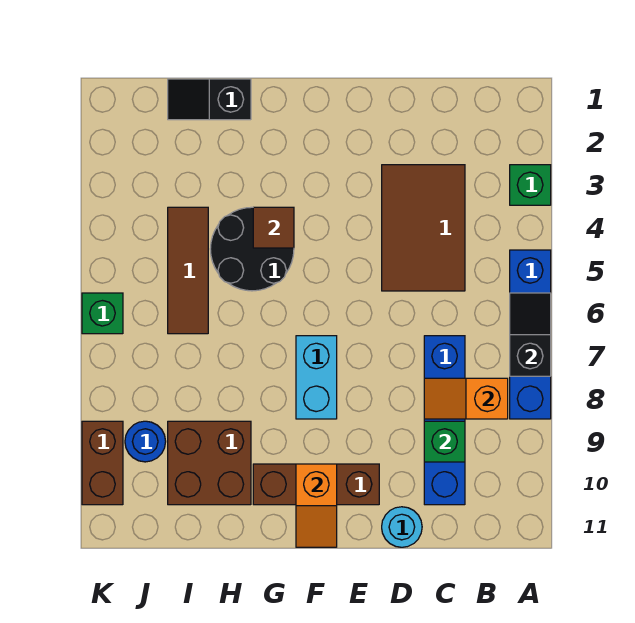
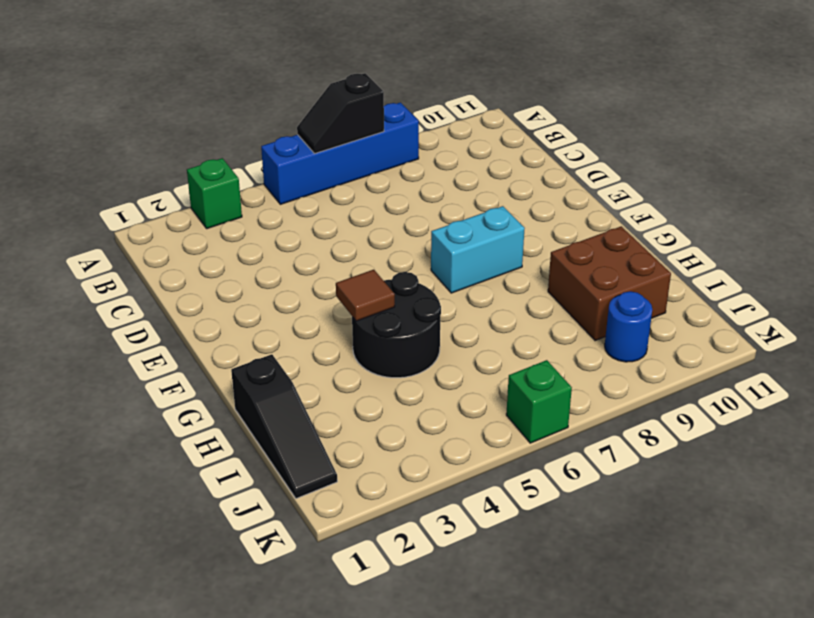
black 1x3 slope [231,354,337,499] -> black 1x2 slope [168,79,251,120]
none -> brown 2x3 tile [382,165,465,291]
none -> blue 1x4 brick [424,336,465,505]
none -> cyan 1x1 round brick [382,507,422,547]

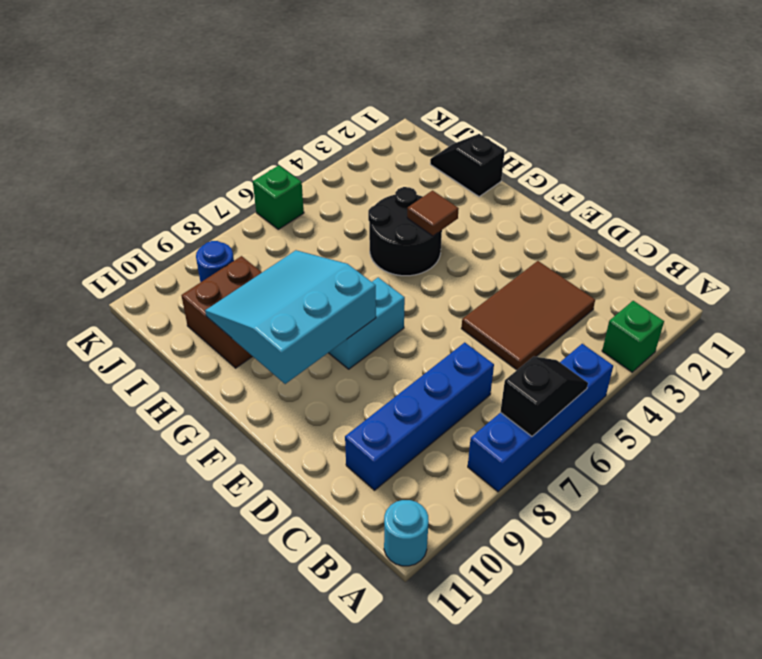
cyan 1x1 round brick [384,500,429,566] -> cyan 1x1 round brick moved to [382,507,422,547]
cyan 3x3 slope [205,250,376,384] -> orange 1x2 slope [296,464,337,547]
none -> brown 1x3 brick [253,464,379,505]
none -> brown 1x3 tile [168,207,208,334]
none -> brown 1x2 brick [82,421,123,505]

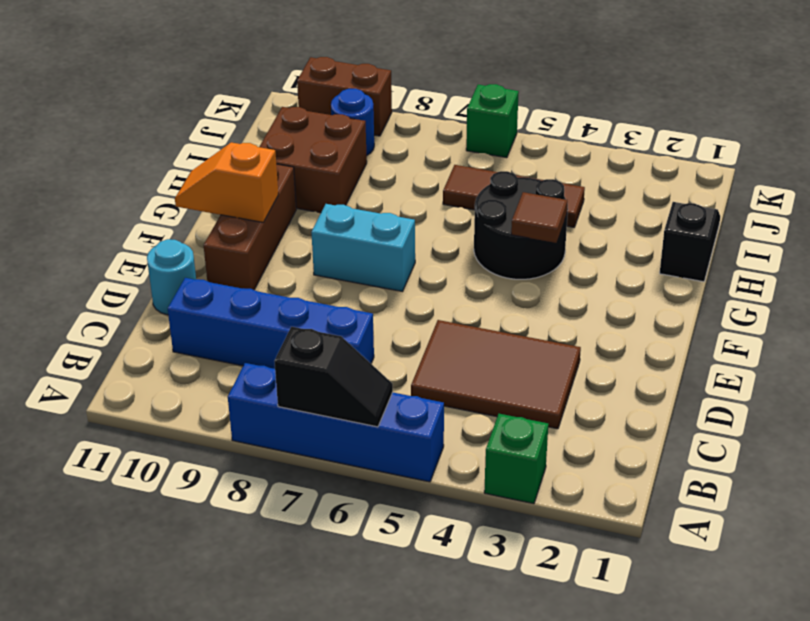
none -> orange 1x2 slope [424,378,508,419]
none -> green 1x1 brick [424,421,465,462]

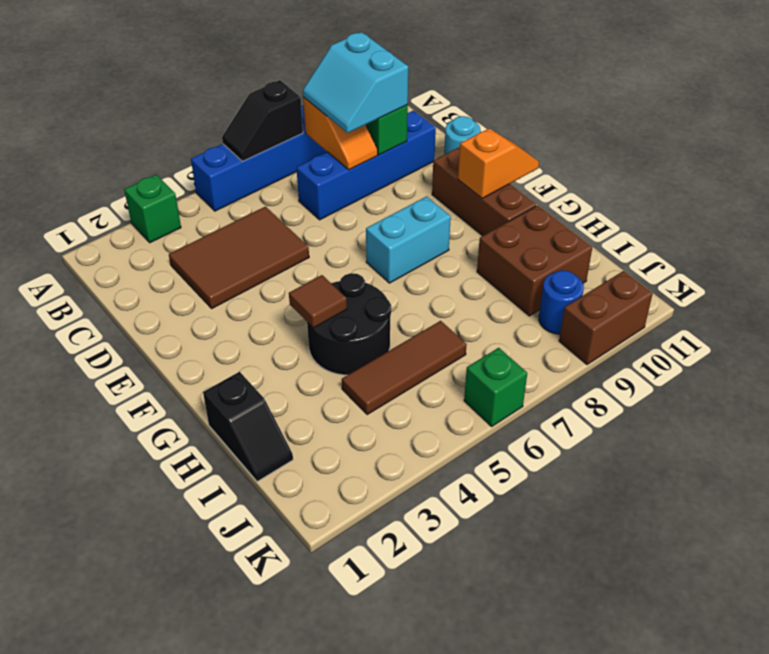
cyan 2x2 slope [303,32,408,133] -> none

